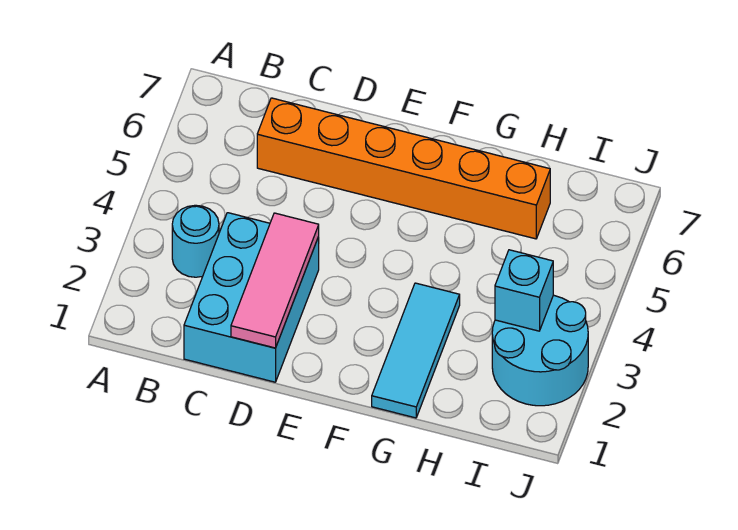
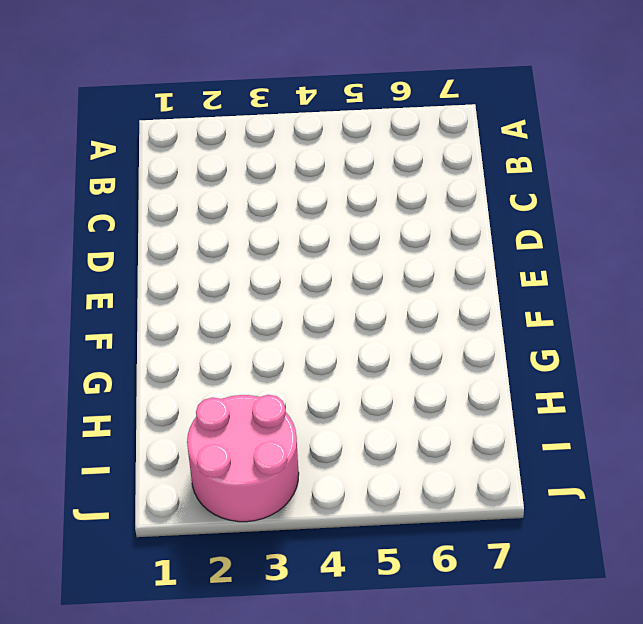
pink 2x2 round brick [187,395,299,522] -> cyan 2x2 round brick [492,295,588,406]
none -> cyan 1x1 round brick [172,205,219,277]
none -> cyan 2x3 brick [184,213,319,382]

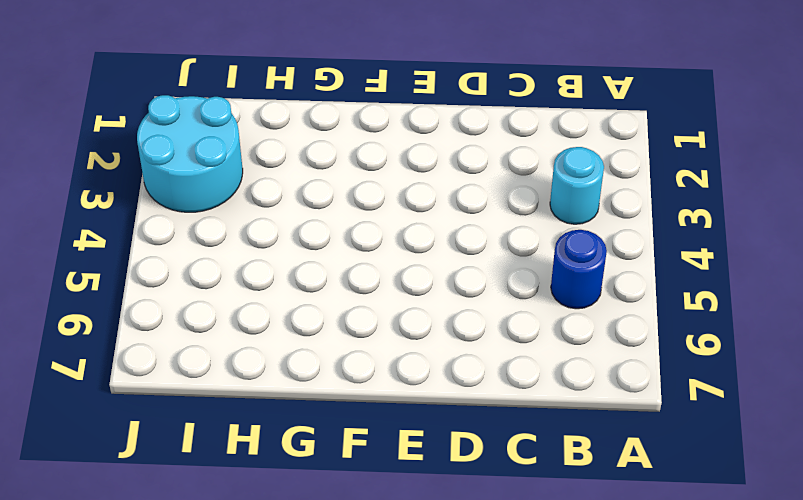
blue 1x1 round brick [551,230,607,309] -> none
none -> cyan 2x3 brick [184,213,319,382]
none -> orange 1x6 brick [257,98,550,239]

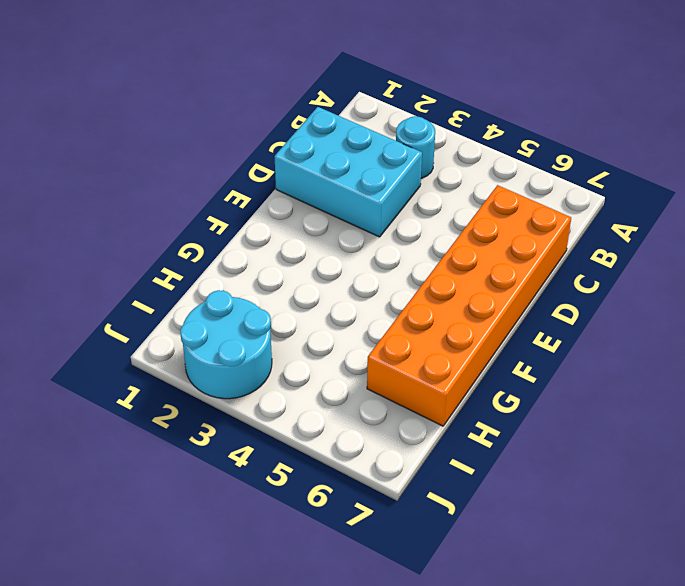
orange 2x6 brick [367,185,571,426] -> orange 1x6 brick [257,98,550,239]
none -> cyan 1x3 tile [372,283,460,418]
none -> pink 1x3 tile [231,213,319,348]

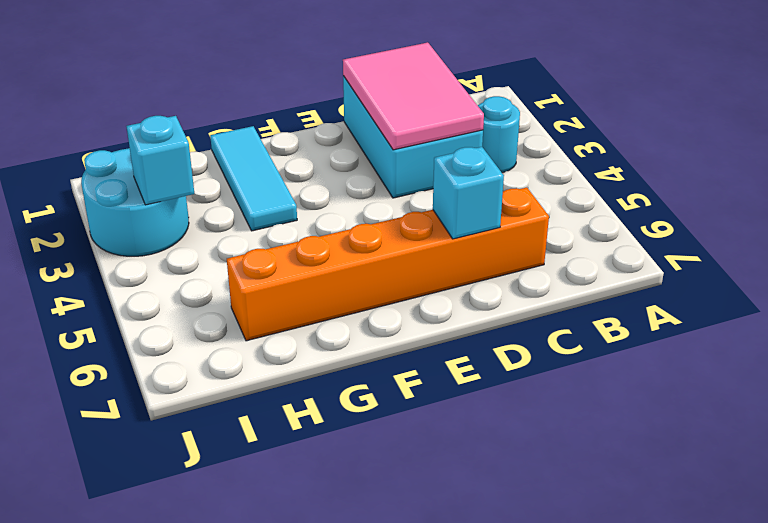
pink 2x3 tile [343,42,484,150] -> pink 1x3 tile [231,213,319,348]
cyan 1x1 brick [433,147,504,239] -> none

